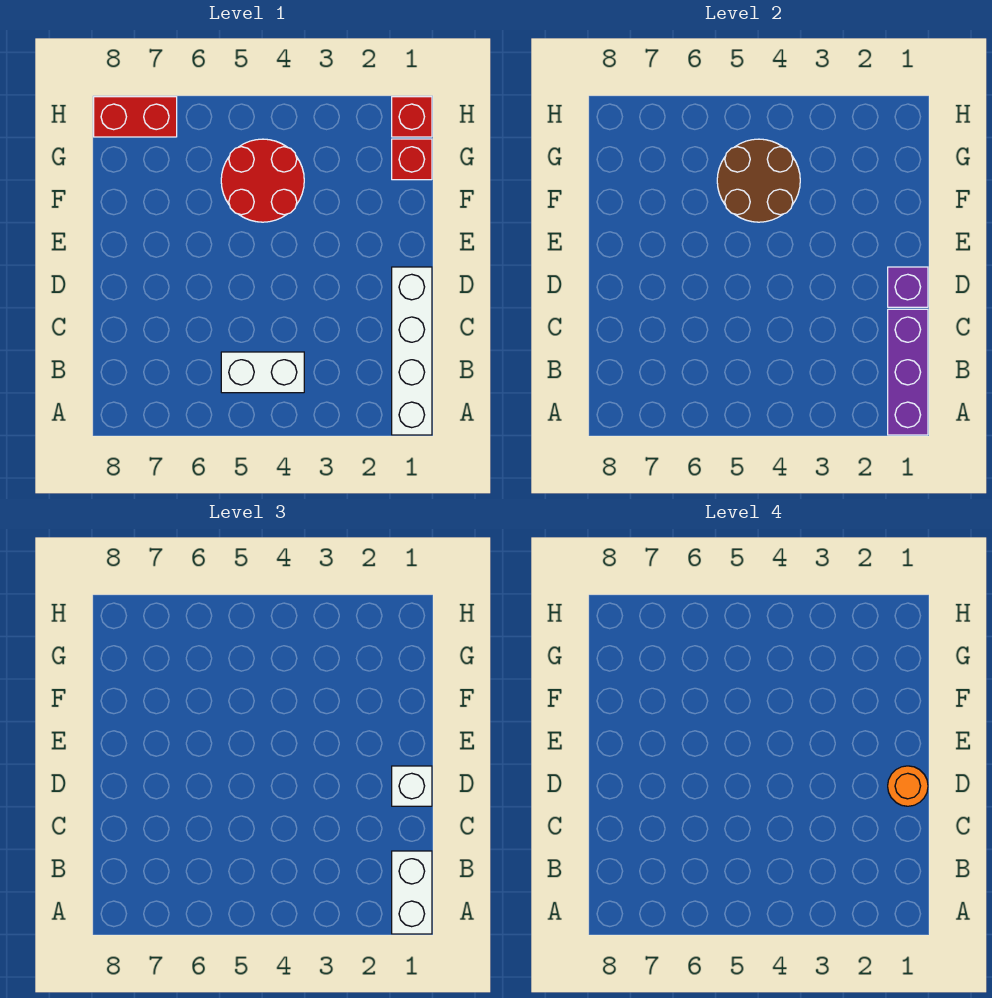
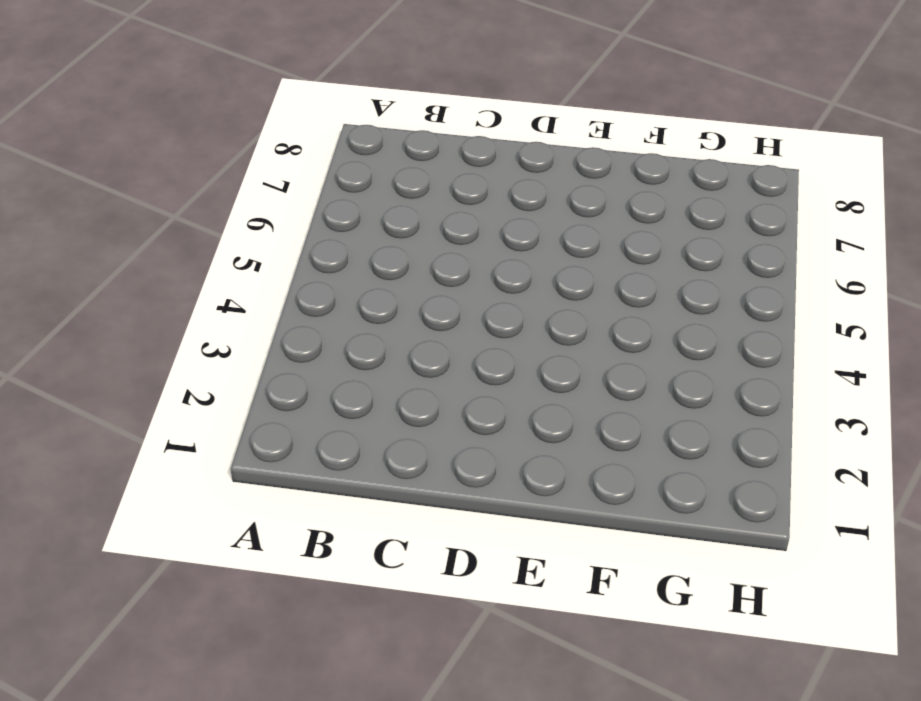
none -> white 1x4 brick [392,267,432,435]
none -> white 1x2 brick [221,352,304,393]
none -> red 2x2 round brick [221,139,304,222]

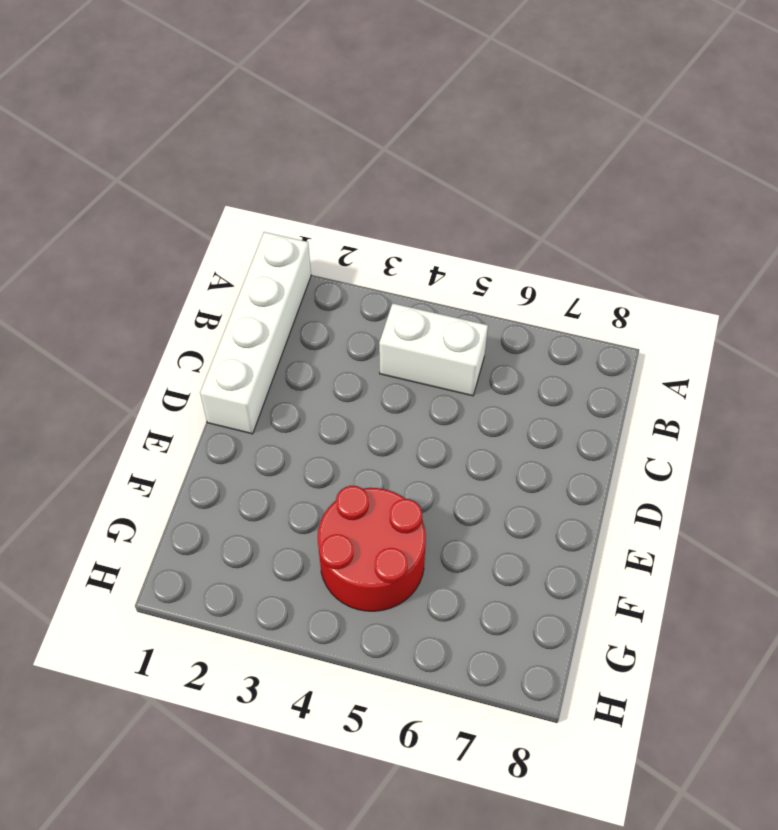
none -> red 1x1 brick [392,139,432,180]
none -> red 1x1 brick [392,97,432,137]
none -> red 1x2 brick [94,97,177,137]

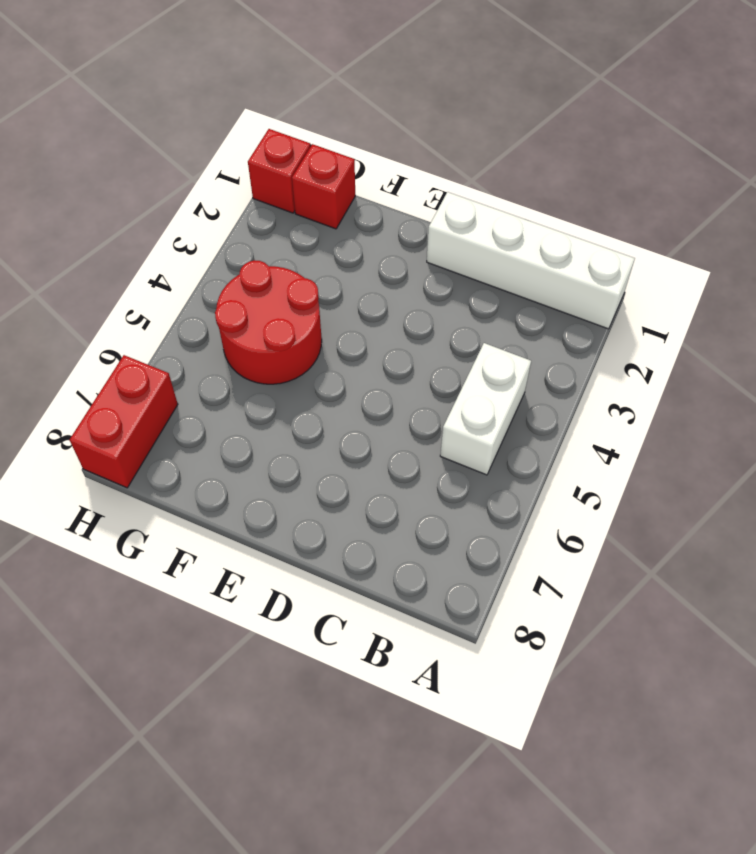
none -> purple 1x3 brick [888,309,928,435]
none -> purple 1x1 brick [888,267,928,307]
none -> brown 2x2 round brick [717,139,800,222]

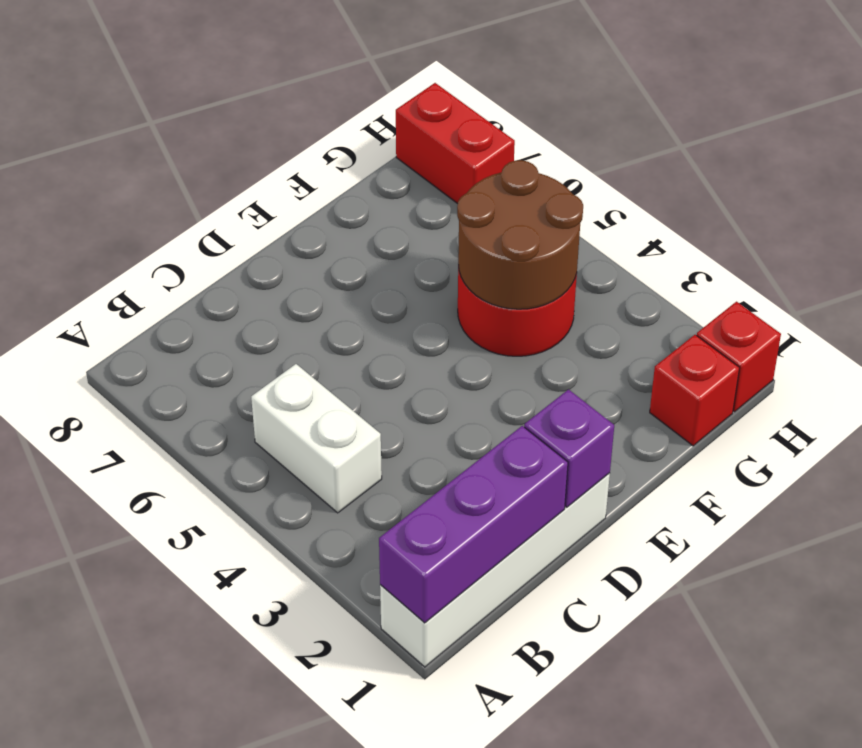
none -> white 1x2 brick [392,851,432,934]
none -> white 1x1 brick [392,766,432,806]
none -> orange 1x1 round brick [888,766,928,806]

